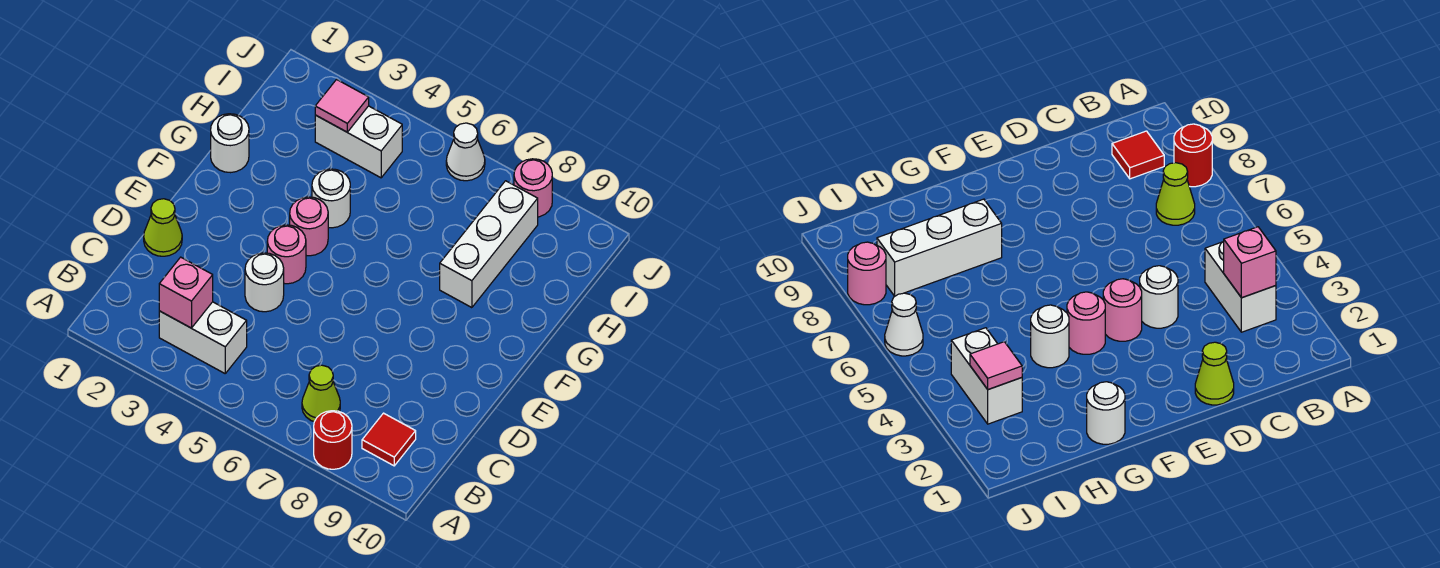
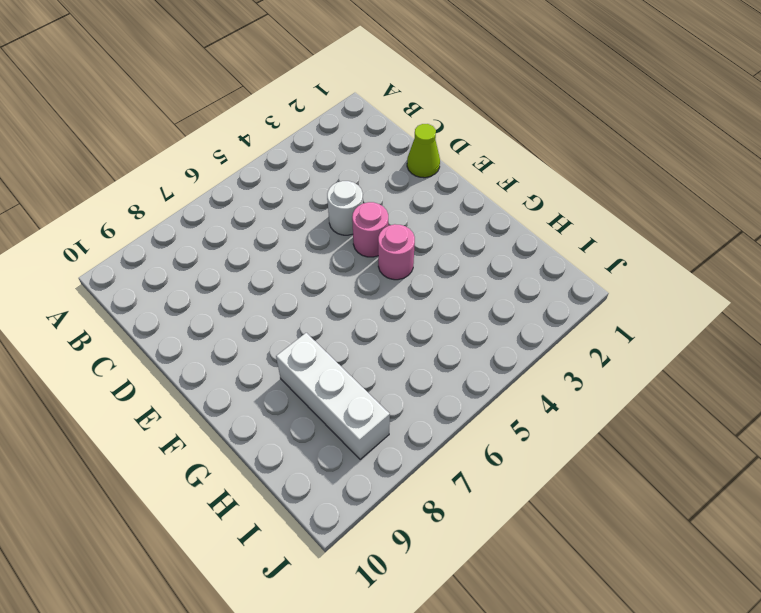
none -> red 1x1 round brick [314,411,352,469]
none -> white 1x2 brick [159,302,247,373]
none -> lime 1x1 cone [302,365,340,422]

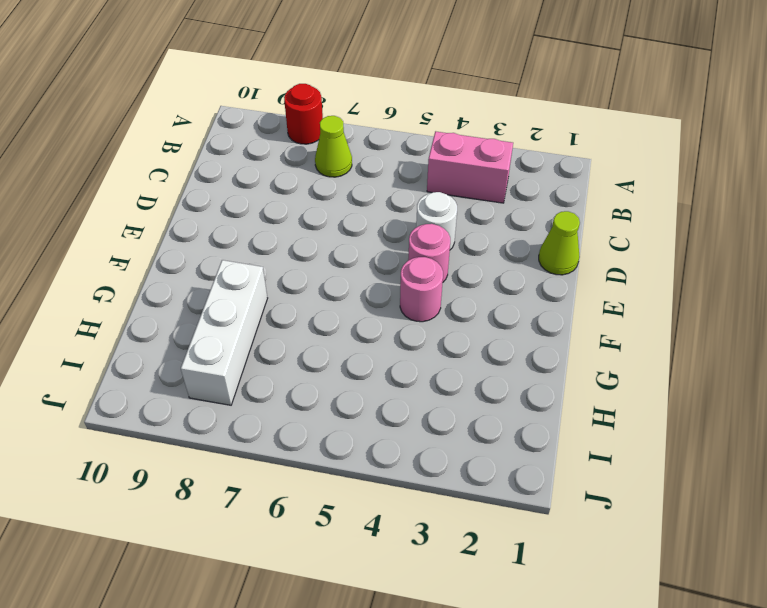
pink 1x2 brick [427,131,513,203] -> white 1x2 brick [159,302,247,373]
none -> red 1x1 tile [362,413,416,466]
none -> white 1x1 round brick [211,114,249,173]
none -> white 1x1 round brick [312,169,350,228]

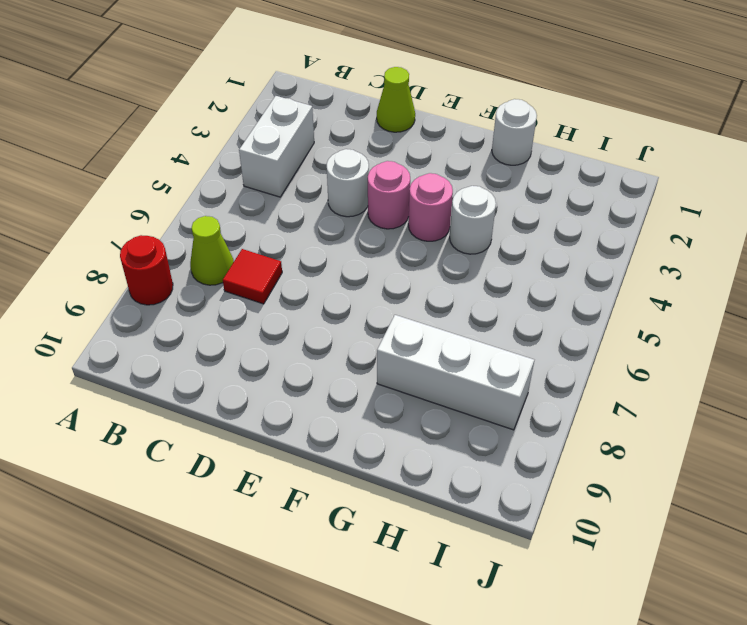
red 1x1 tile [223,249,282,304] -> red 1x1 tile moved to [362,413,416,466]
none -> white 1x2 brick [315,106,402,178]
none -> white 1x1 cone [446,123,485,181]
none -> pink 1x1 round brick [514,159,552,217]

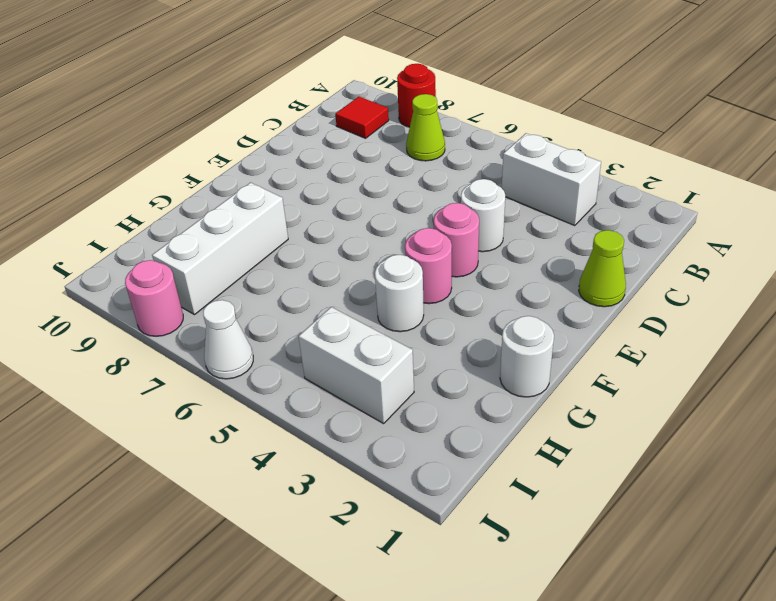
none -> pink 1x1 brick [159,257,213,328]
none -> pink 1x1 tile [315,80,369,132]

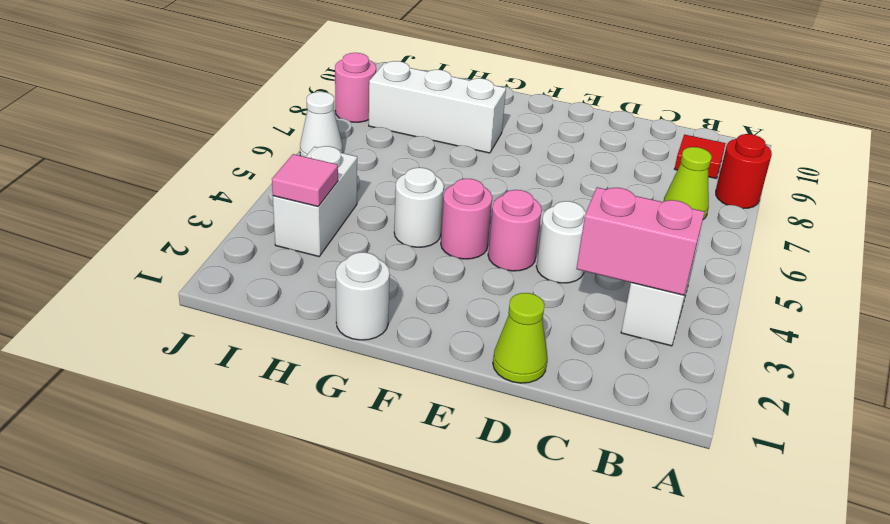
pink 1x2 brick [576,187,705,295] -> pink 1x1 brick [159,257,213,328]

